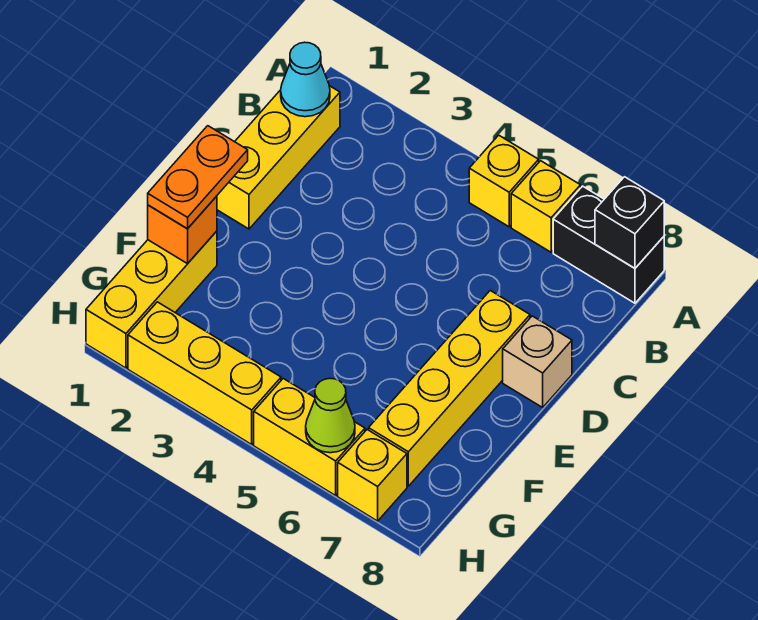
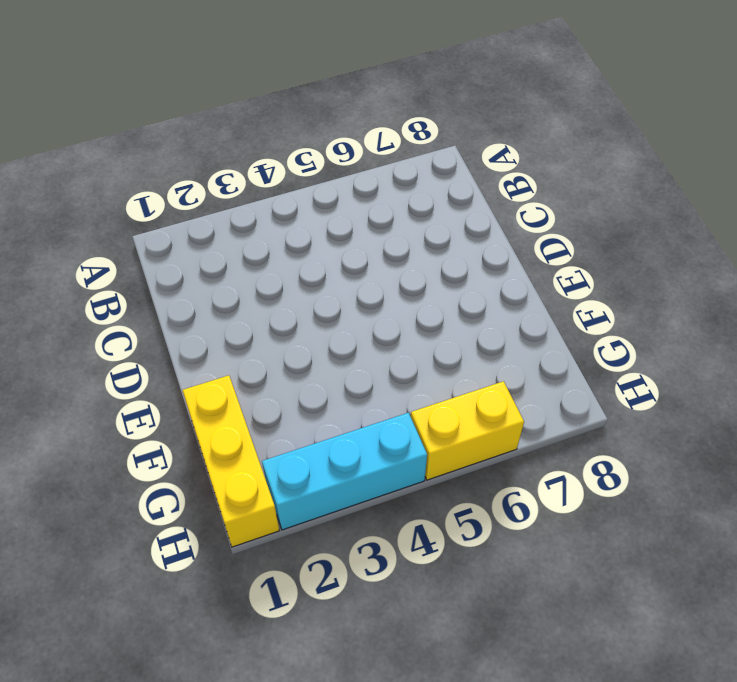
cyan 1x3 brick [262,413,427,530] -> yellow 1x3 brick [128,302,281,444]
none -> yellow 1x1 brick [469,135,539,227]
none -> yellow 1x1 brick [511,161,581,252]
none -> black 1x2 brick [553,186,664,303]

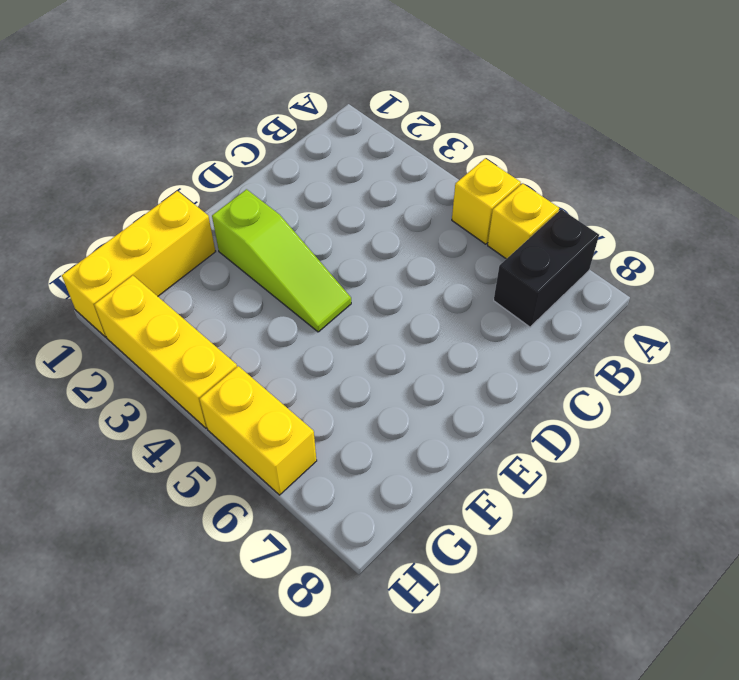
black 1x2 brick [494,209,599,327] -> black 1x2 brick turned to [553,186,664,303]
lime 1x3 slope [212,189,351,332] -> none
none -> yellow 1x3 brick [217,86,340,229]
none -> yellow 1x4 brick [369,291,530,486]
none -> tan 1x1 brick [503,316,572,407]

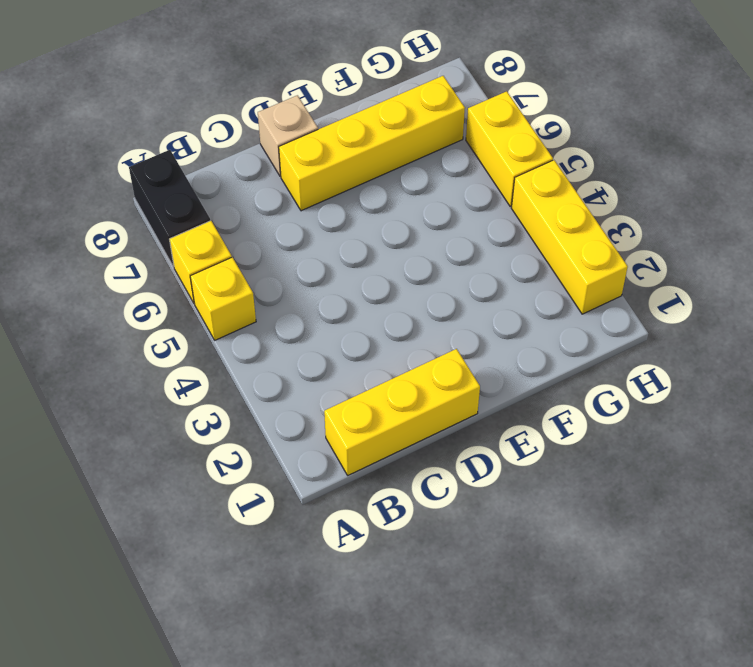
none -> yellow 1x3 brick [86,231,217,368]
none -> yellow 1x1 brick [338,430,407,521]
none -> black 1x1 brick [595,177,664,268]

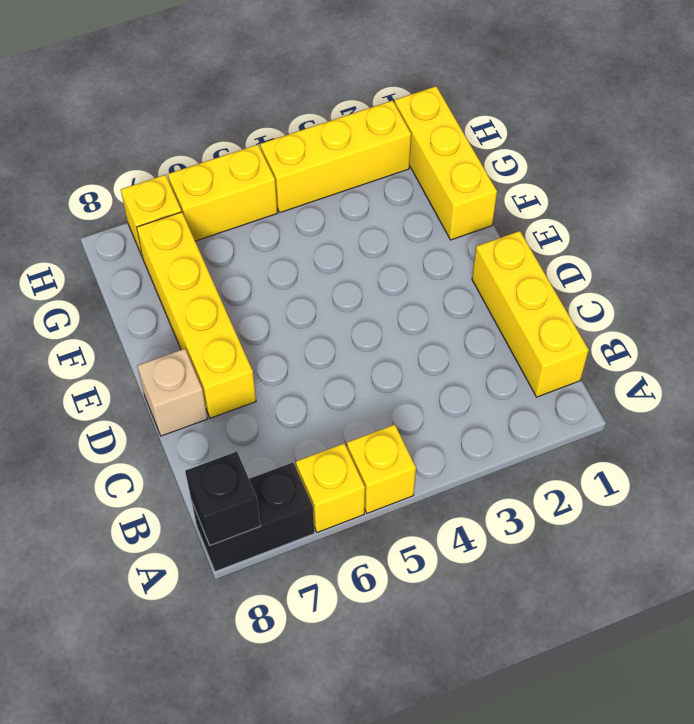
none -> cyan 1x1 cone [281,42,330,117]
none -> orange 1x1 brick [148,196,217,264]
none -> lime 1x1 cone [306,378,355,453]

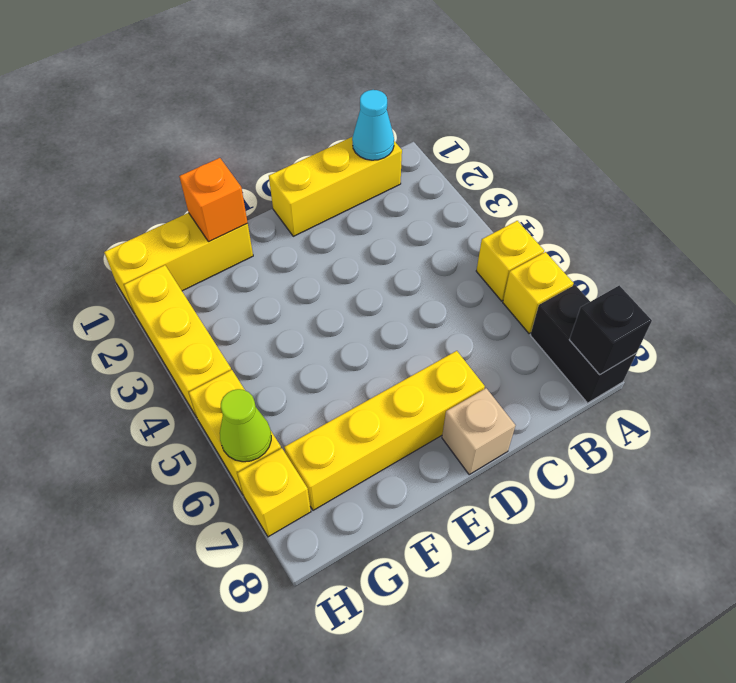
none -> orange 1x2 plate [148,126,248,229]

